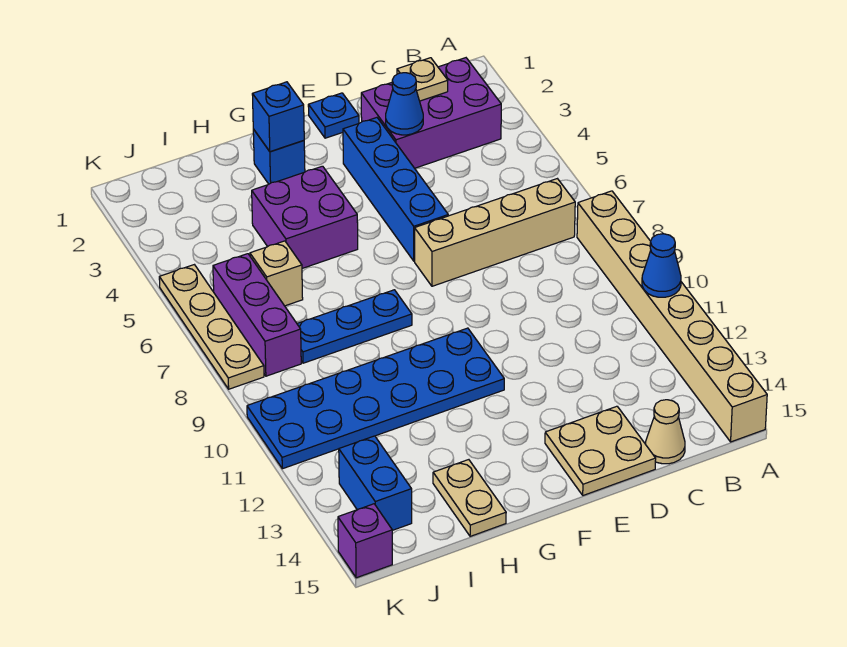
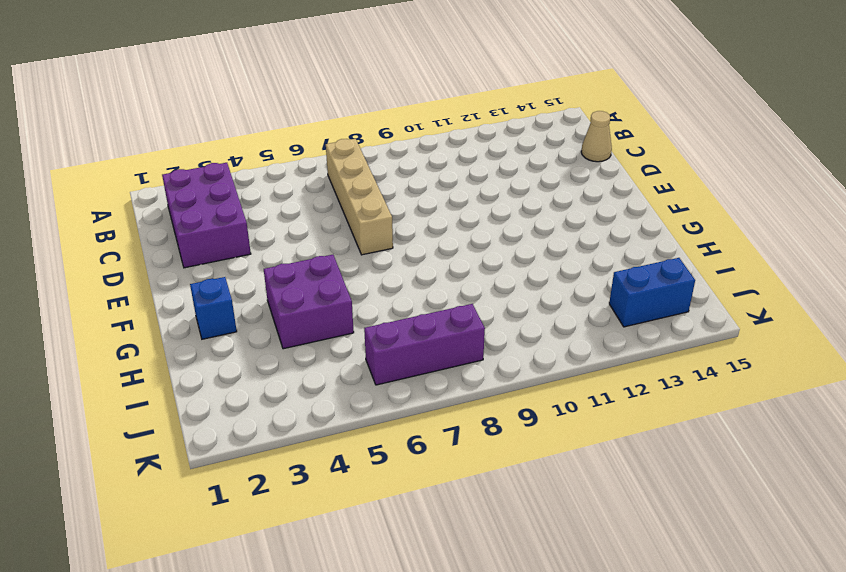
none -> tan 1x8 brick [577,191,767,442]
none -> tan 2x2 plate [545,406,656,495]
none -> blue 1x1 plate [308,93,359,138]

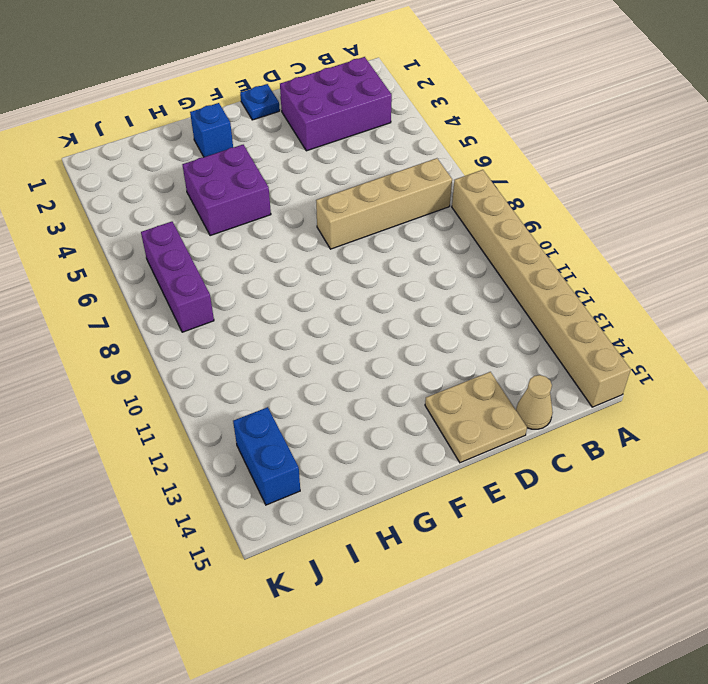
none -> blue 1x4 brick [343,118,448,261]
none -> blue 2x6 plate [247,328,504,469]
none -> blue 1x3 plate [297,290,412,363]

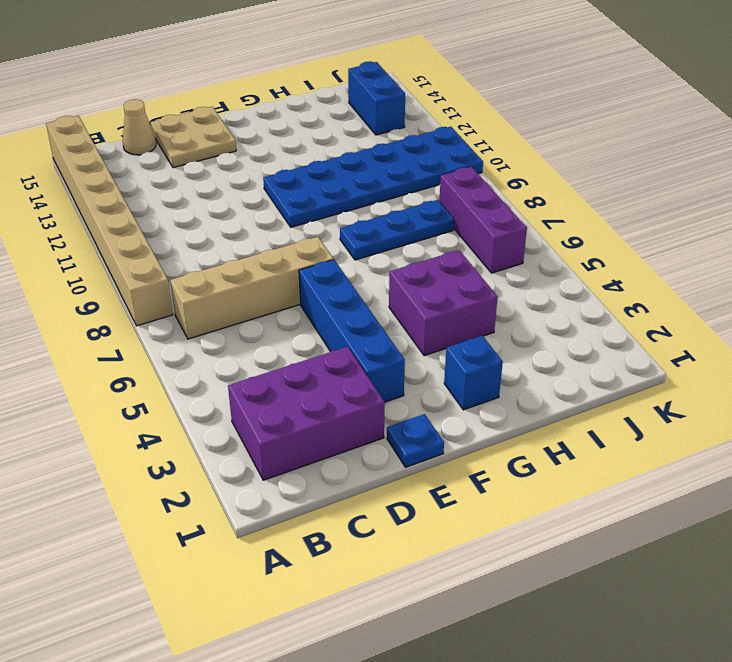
none -> tan 1x2 plate [433,460,506,536]
none -> tan 1x1 brick [250,241,303,306]
none -> tan 1x4 plate [159,265,264,389]

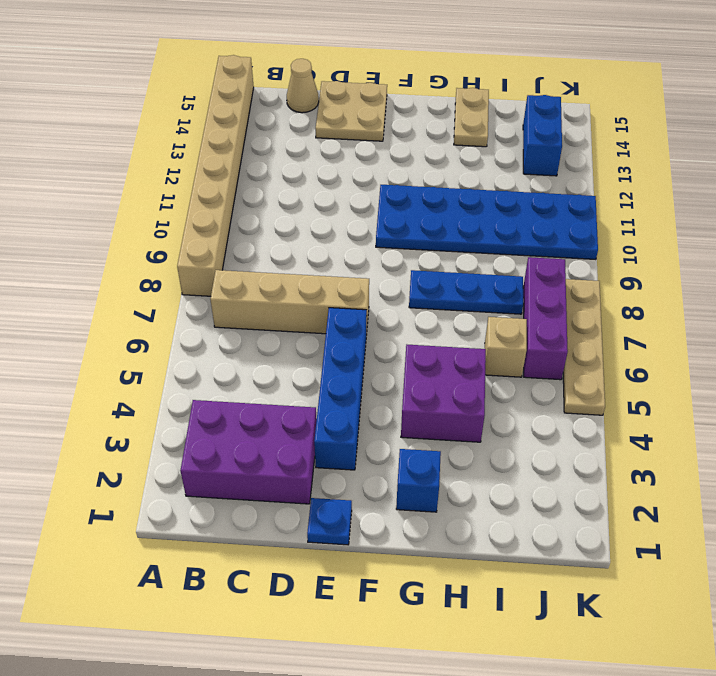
none -> purple 1x1 brick [338,504,392,578]
none -> blue 1x1 cone [642,234,681,297]
none -> tan 1x1 plate [397,58,448,101]

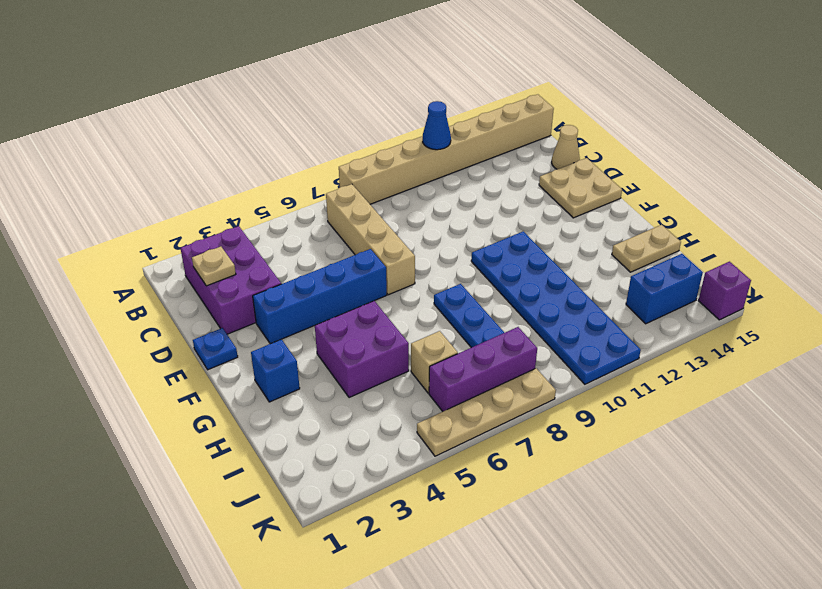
none -> blue 1x1 cone [386,73,423,135]
none -> blue 1x1 brick [252,82,304,152]

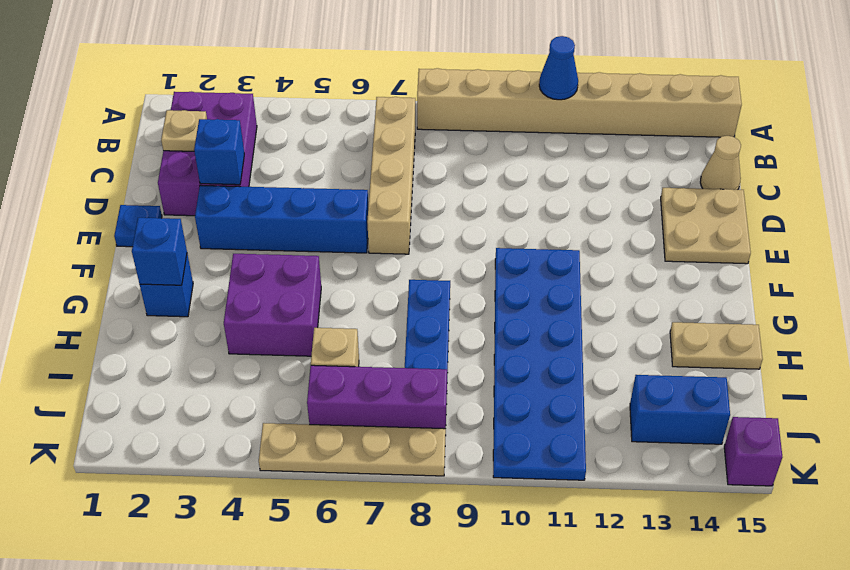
blue 1x1 brick [194,119,244,185] -> blue 1x1 cone [386,73,423,135]

